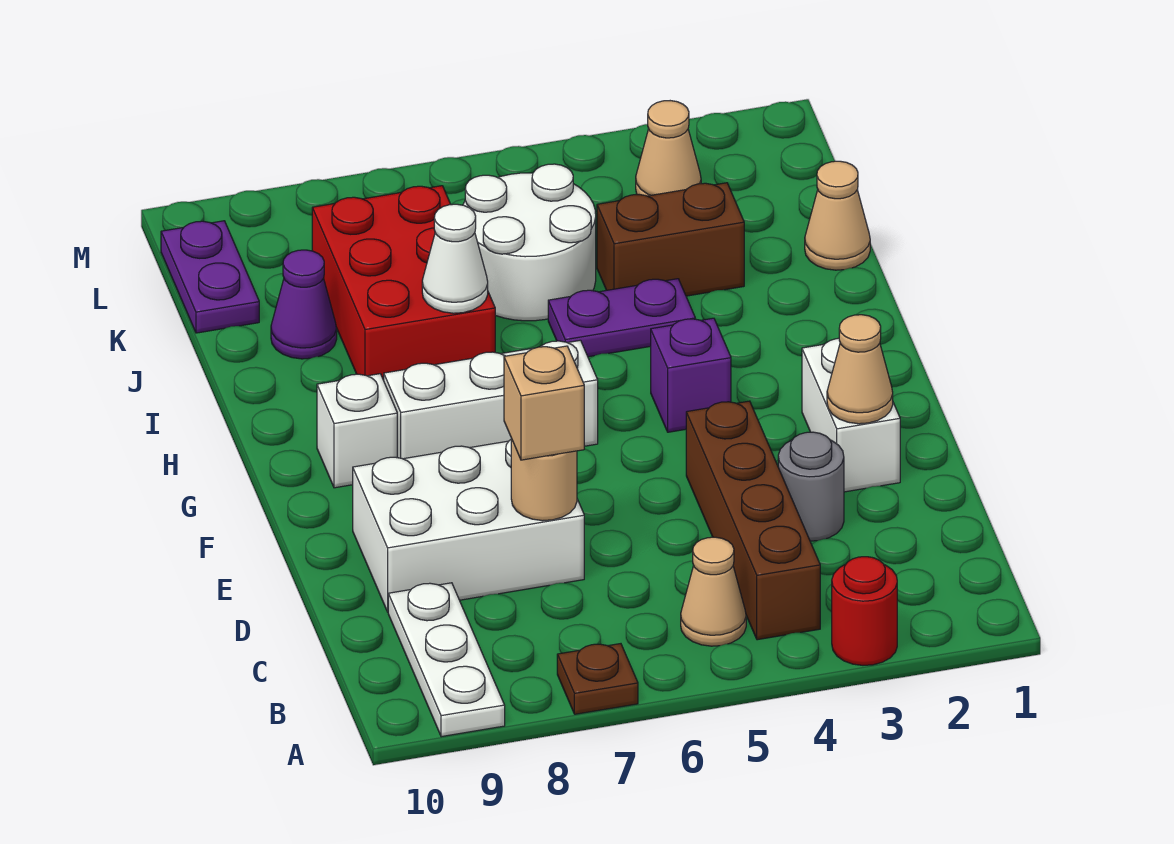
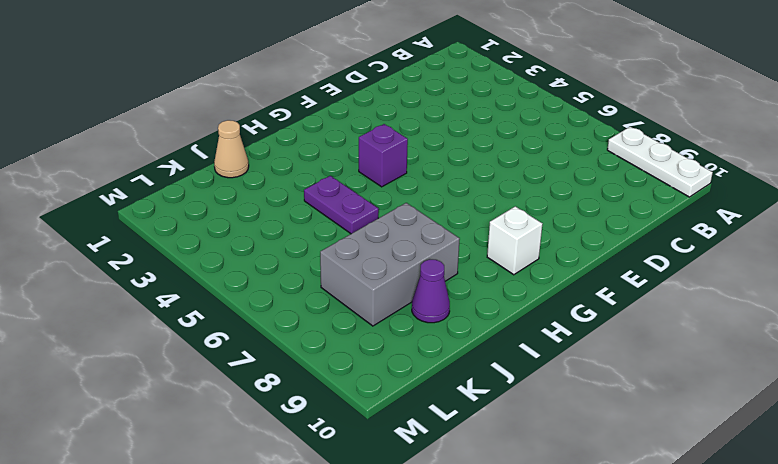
white 1x3 plate [607,127,713,197] -> white 1x3 plate turned to [388,583,505,737]
grey 2x3 brick [320,203,460,326] -> red 2x3 brick [312,186,495,380]
none -> red 1x1 round brick [832,557,897,665]
none -> brown 1x1 plate [557,644,638,714]
none -> brown 1x4 brick [686,401,820,640]

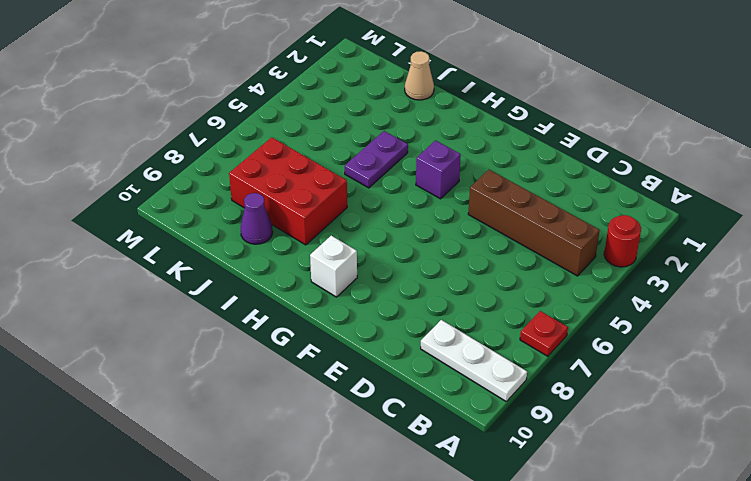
red 1x1 plate [520,311,568,356] -> brown 1x1 plate [557,644,638,714]
none -> tan 1x1 cone [681,537,746,646]
none -> grey 1x1 round brick [778,432,844,541]
none -> white 2x3 brick [353,440,584,612]

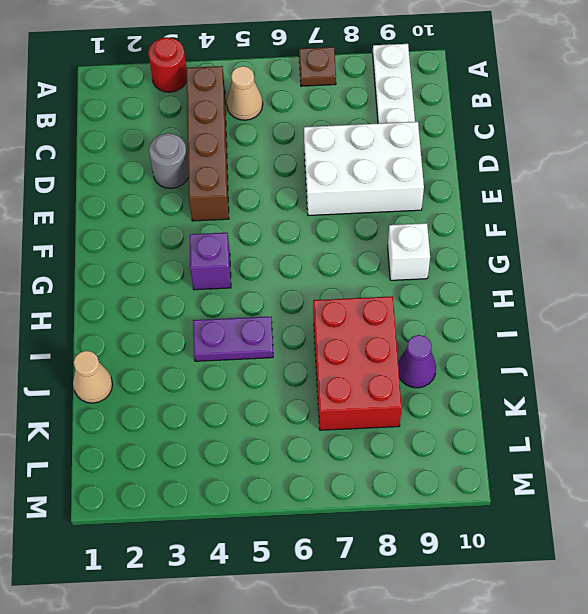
none -> white 1x2 brick [802,338,900,492]
none -> white 1x3 brick [384,340,598,459]
none -> brown 1x2 brick [597,183,744,296]

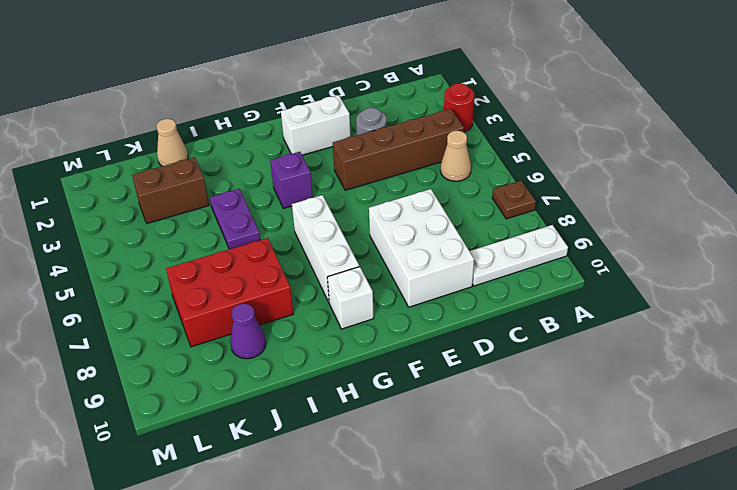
brown 1x2 brick [132,157,209,223] -> brown 1x2 brick turned to [597,183,744,296]
none -> white 2x2 round brick [463,164,596,321]
none -> purple 1x2 plate [161,221,259,333]
none -> tan 1x1 cone [636,101,701,196]

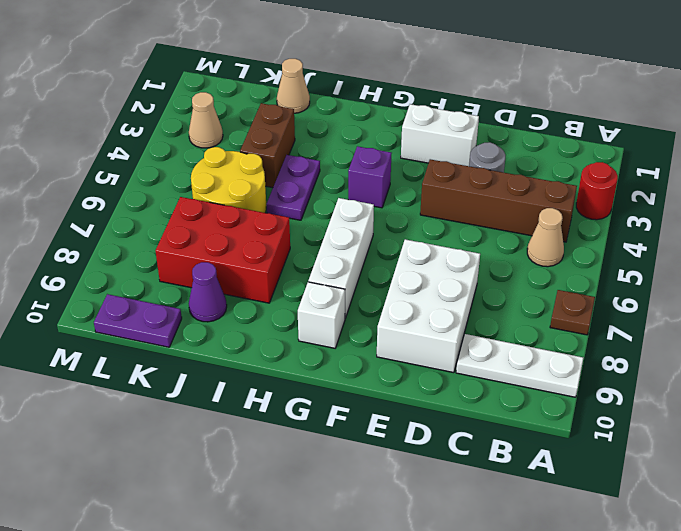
yellow 2x2 round brick [191,147,266,213] -> white 2x2 round brick [463,164,596,321]
none -> tan 1x1 round brick [511,439,577,521]
none -> tan 1x1 cone [827,315,893,424]
none -> white 1x1 cone [422,204,488,313]

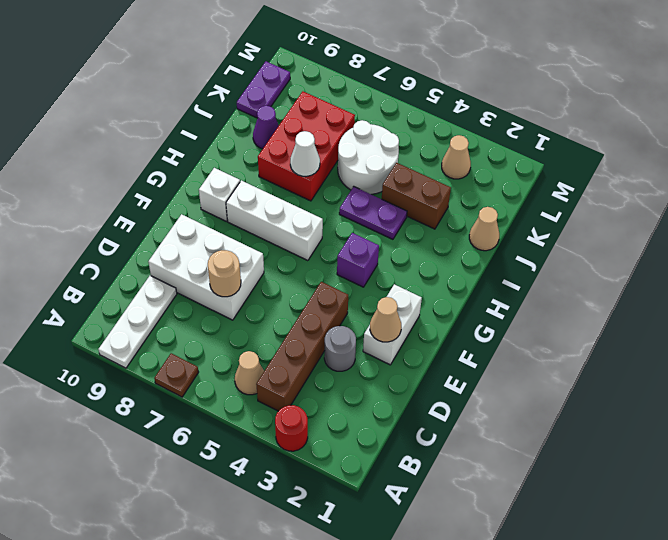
none -> tan 1x1 brick [504,346,584,460]

